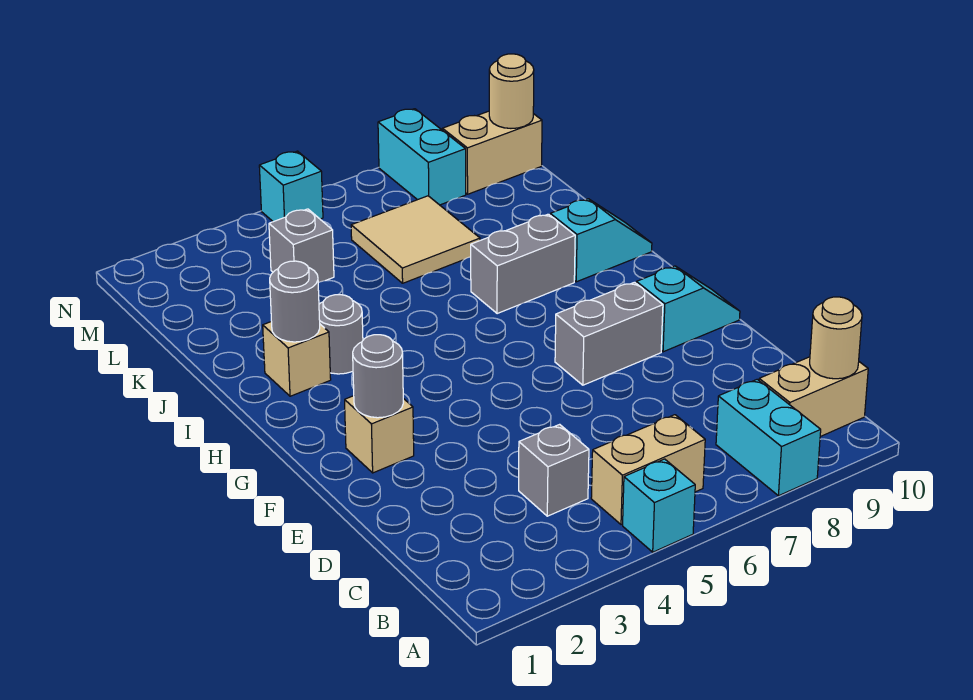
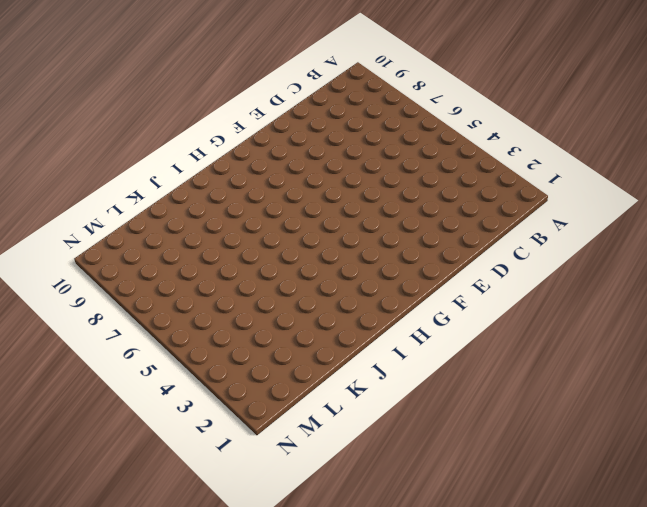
none -> cyan 1x1 brick [623,459,695,552]
none -> cyan 1x2 brick [716,379,821,496]
none -> tan 1x2 brick [591,415,705,525]

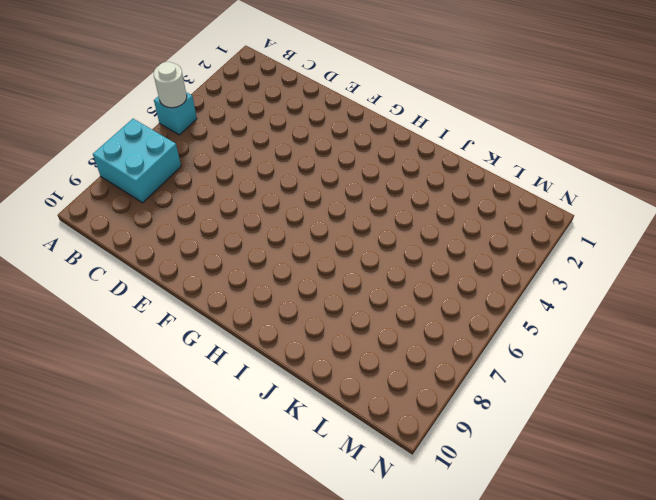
white 1x1 round brick [154,62,187,108] -> none
cyan 2x2 brick [93,119,181,203] -> cyan 1x2 brick [716,379,821,496]
none -> tan 1x2 brick [591,415,705,525]
none -> tan 1x2 brick [759,357,868,437]
none -> grey 1x1 brick [519,424,589,516]

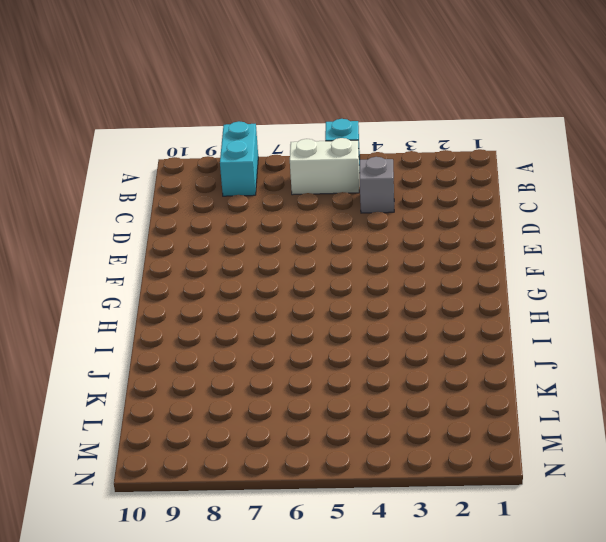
white 1x2 brick [290,138,359,195] -> tan 1x2 brick [591,415,705,525]
none -> tan 1x2 brick [759,357,868,437]
none -> tan 1x1 brick [345,396,414,473]
none -> grey 1x2 brick [555,282,663,385]

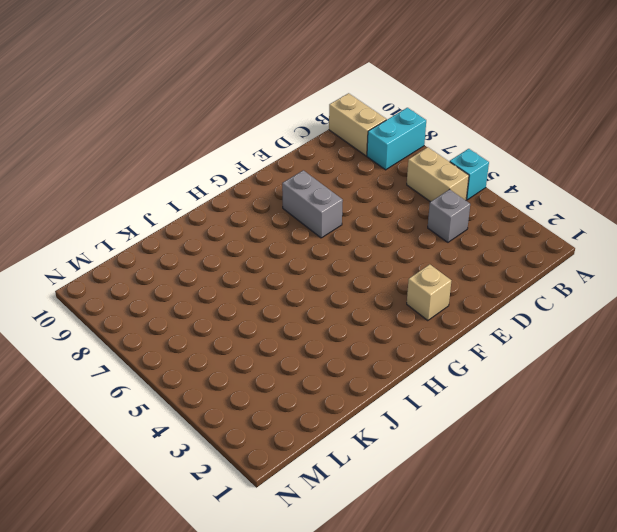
none -> cyan 1x2 slope [636,266,740,352]
none -> tan 1x1 brick [263,322,331,396]
none -> grey 1x1 round brick [319,295,363,374]

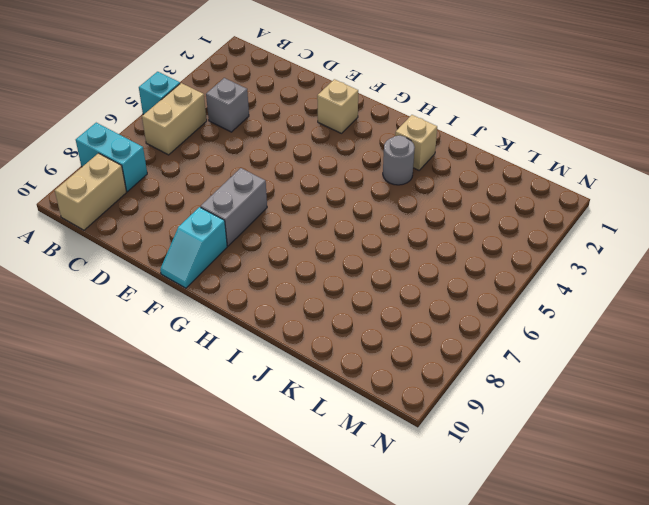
none -> grey 1x2 brick [471,214,575,314]
none -> cyan 1x2 slope [550,199,652,282]
none -> tan 2x2 tile [351,196,480,283]

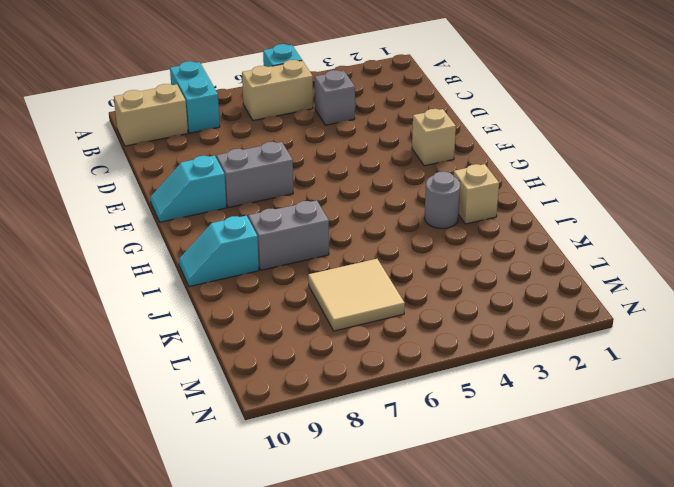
none -> grey 1x1 brick [269,209,334,283]
none -> cyan 1x2 brick [378,109,466,205]
none -> tan 1x2 brick [442,111,542,194]

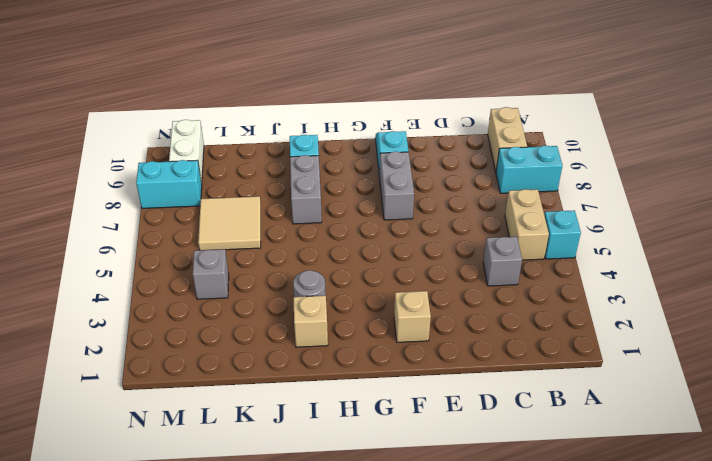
white 1x2 brick [169,120,204,184] -> tan 1x2 brick [442,111,542,194]
none -> cyan 1x1 brick [259,151,323,222]
none -> tan 1x1 round brick [810,297,862,379]
none -> grey 1x1 round brick [353,335,403,418]

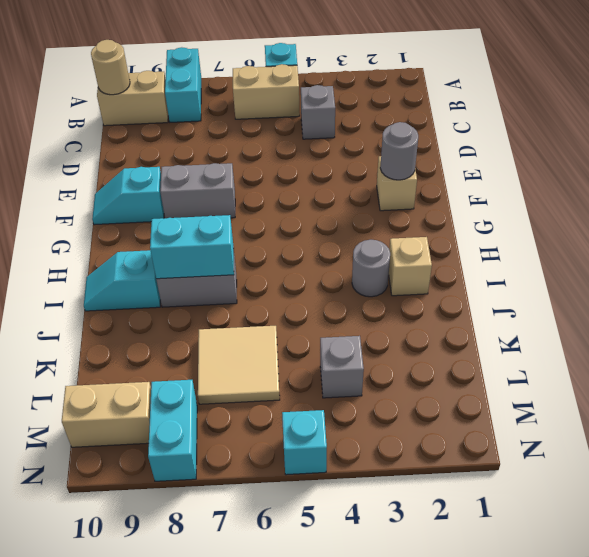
cyan 1x2 brick [150,215,234,279] -> none
none -> grey 1x1 round brick [270,261,320,342]
none -> tan 1x1 round brick [489,54,534,128]

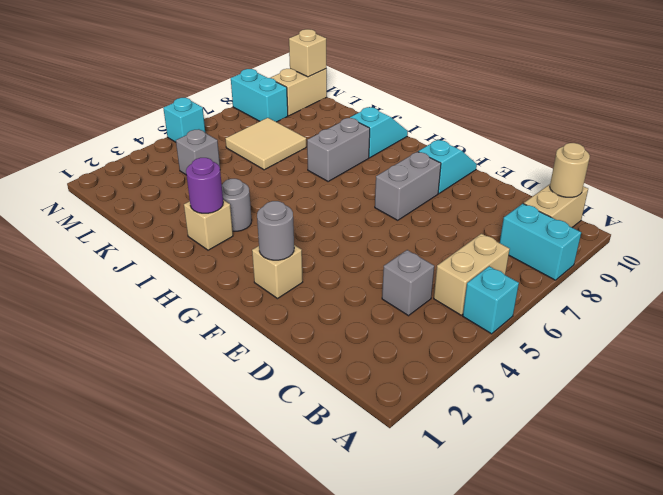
purple 1x1 round brick [186,158,223,213] -> grey 1x1 round brick [270,261,320,342]
tan 1x1 brick [289,29,326,77] -> tan 1x1 round brick [489,54,534,128]

